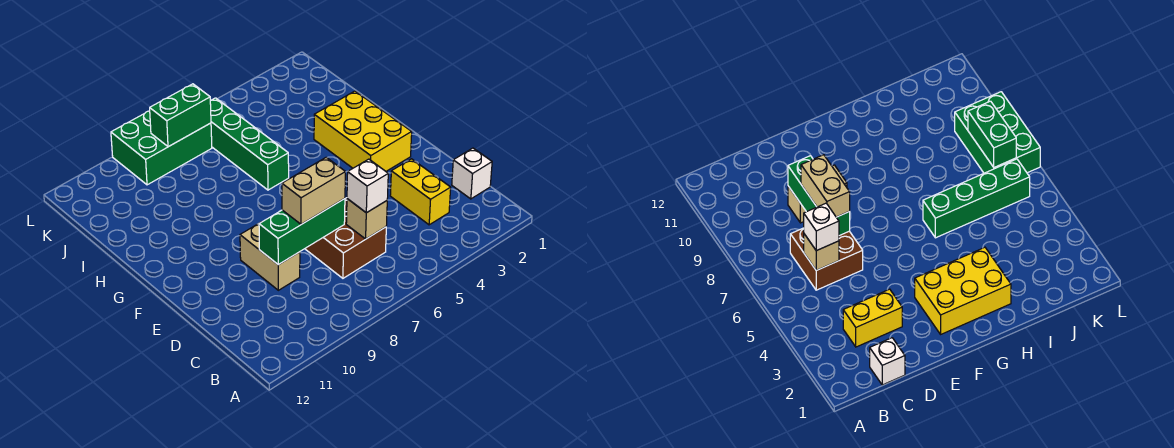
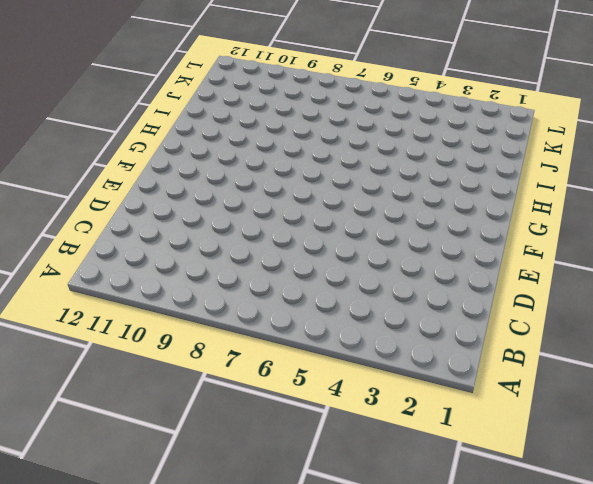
none -> white 1x1 brick [452,148,492,199]
none -> yellow 1x2 brick [390,159,451,225]
none -> brown 2x2 brick [305,198,386,278]

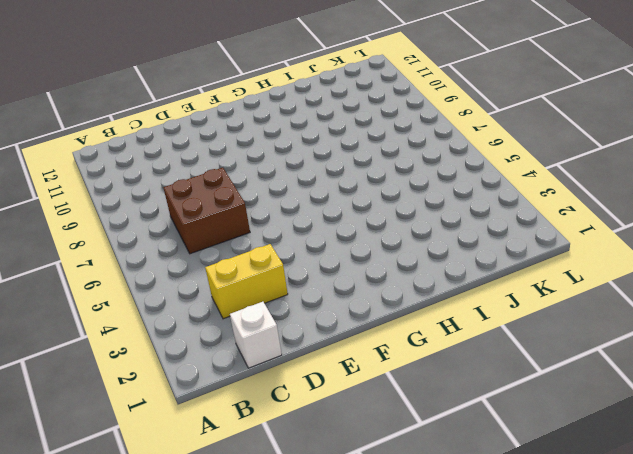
none -> tan 1x2 brick [240,222,300,290]
none -> yellow 2x3 brick [314,91,412,171]
none -> green 1x4 brick [210,98,289,190]

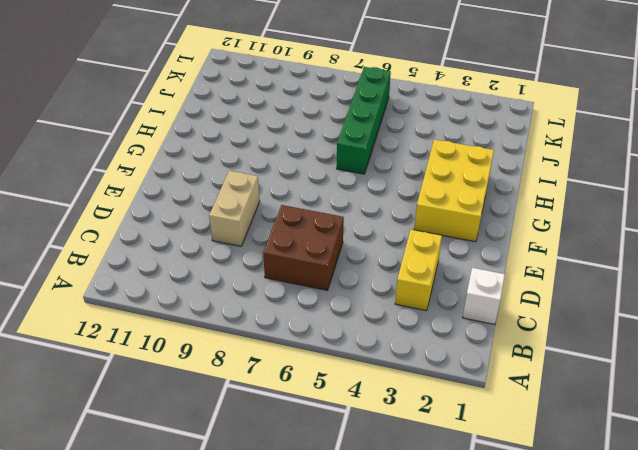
none -> green 2x3 brick [111,111,212,185]
none -> tan 1x1 brick [346,199,387,239]
none -> green 1x3 brick [259,199,345,265]

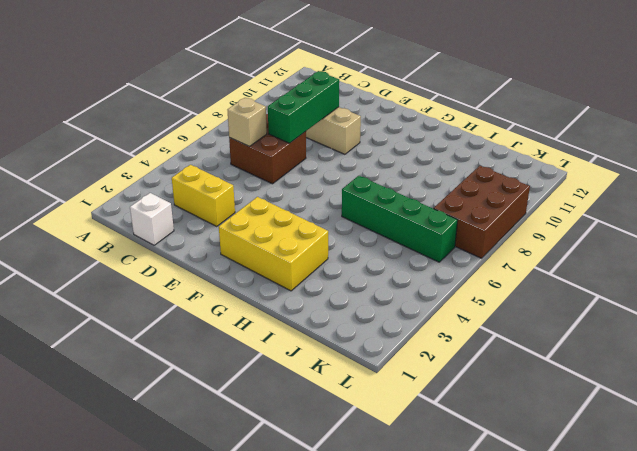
brown 2x3 brick [433,166,530,258] -> green 2x3 brick [111,111,212,185]
none -> green 1x2 brick [150,84,211,147]
none -> white 1x1 brick [347,159,388,213]
none -> tan 1x2 brick [282,157,345,224]

